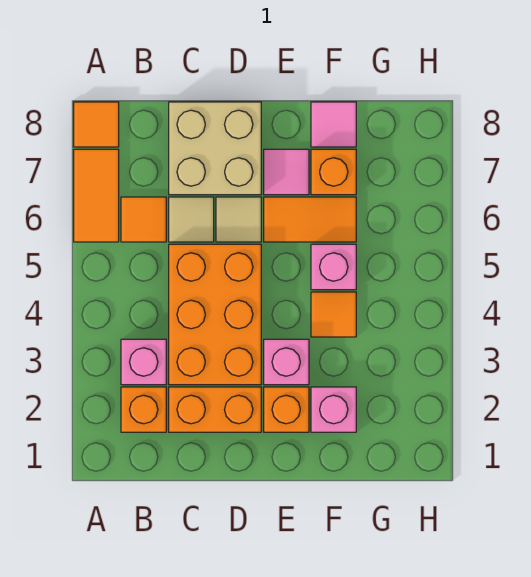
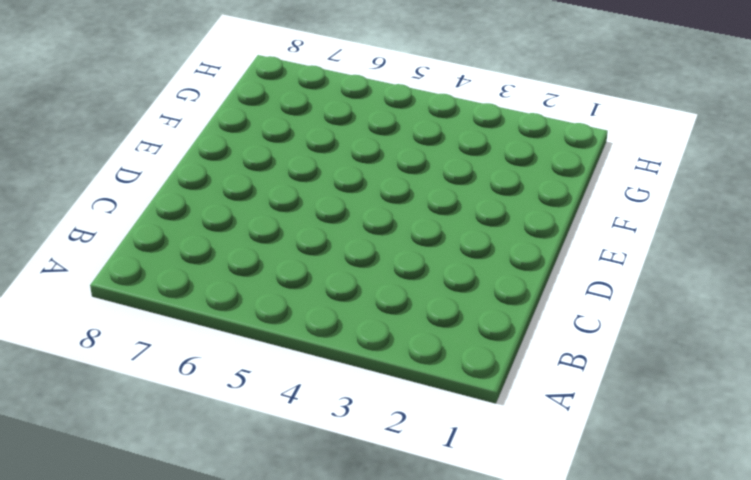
none -> orange 1x2 tile [74,149,119,242]
none -> orange 1x1 tile [74,102,119,147]
none -> orange 1x1 brick [121,387,166,432]

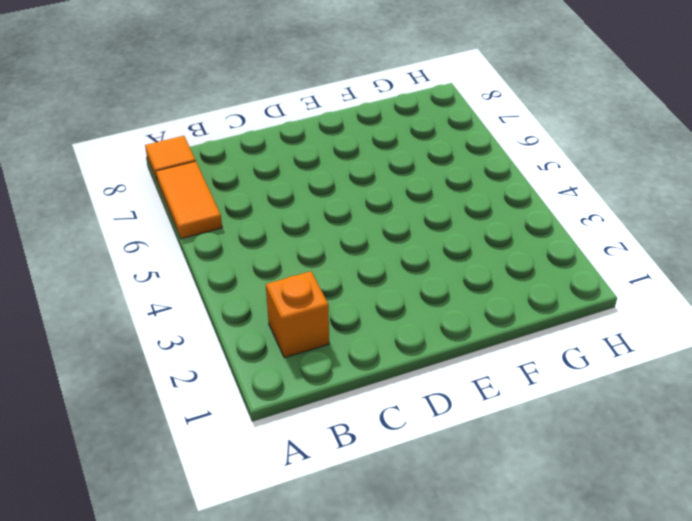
none -> pink 1x1 brick [121,339,166,385]
none -> orange 1x1 tile [121,197,166,242]
none -> orange 1x2 brick [169,387,261,432]

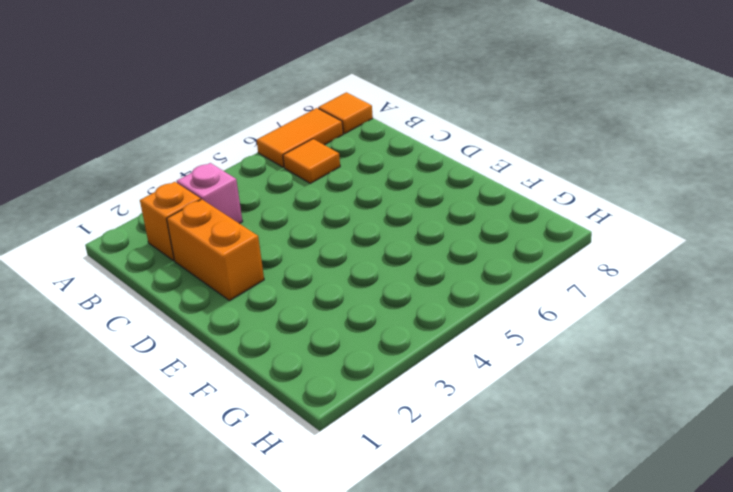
none -> orange 2x3 brick [169,244,261,385]
none -> tan 1x1 tile [169,197,214,242]
none -> tan 2x2 brick [169,102,261,195]

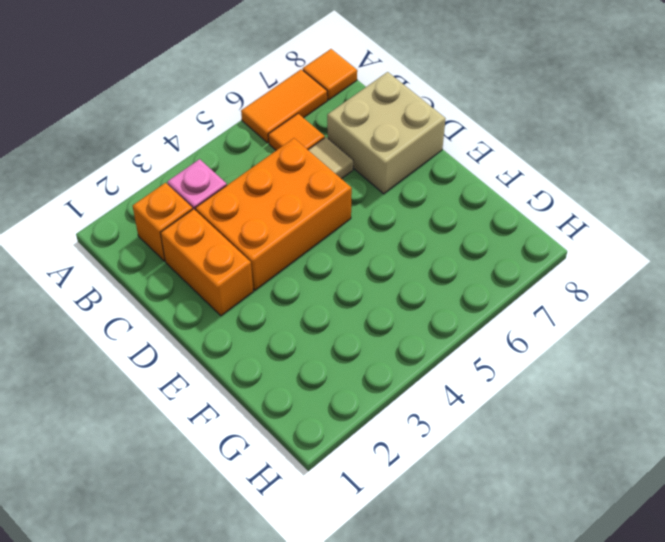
none -> tan 1x1 tile [216,197,261,242]
none -> orange 1x1 brick [264,387,309,432]
none -> pink 1x1 brick [264,339,309,385]

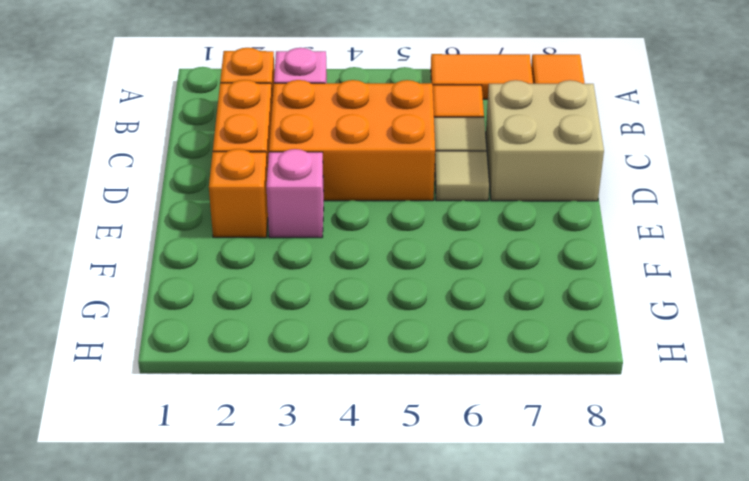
none -> orange 1x2 tile [264,197,356,242]
none -> pink 1x1 tile [264,149,309,195]
none -> pink 1x1 brick [311,387,356,432]

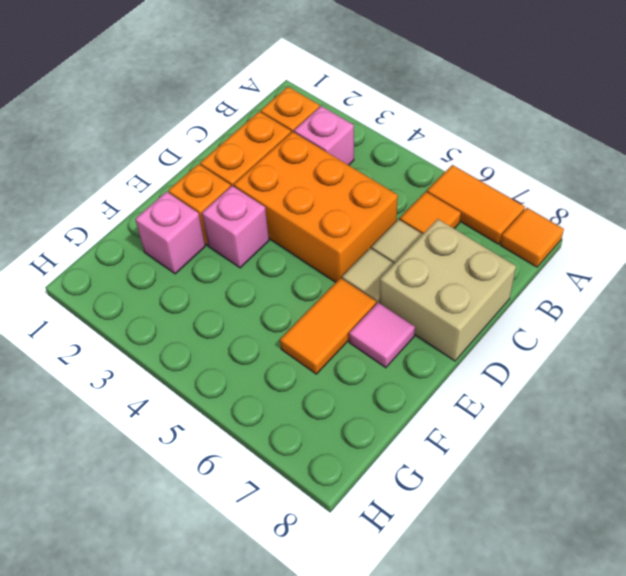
none -> orange 1x1 tile [311,292,356,337]
none -> pink 1x1 brick [311,244,356,290]
none -> orange 1x1 brick [311,149,356,195]

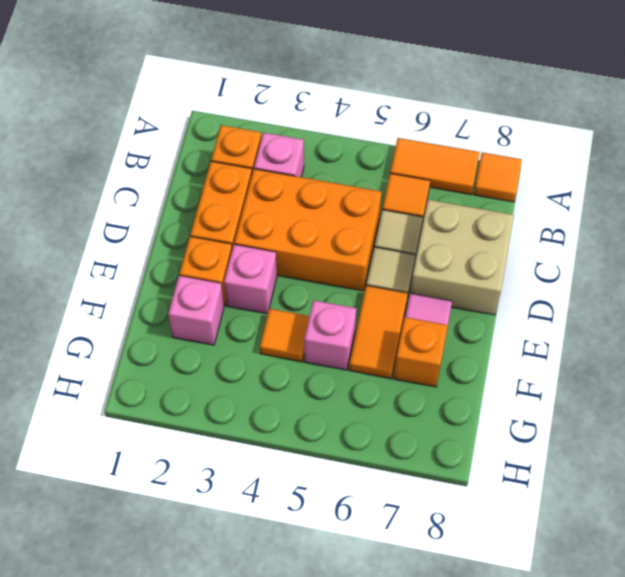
none -> pink 1x1 tile [311,102,356,147]

